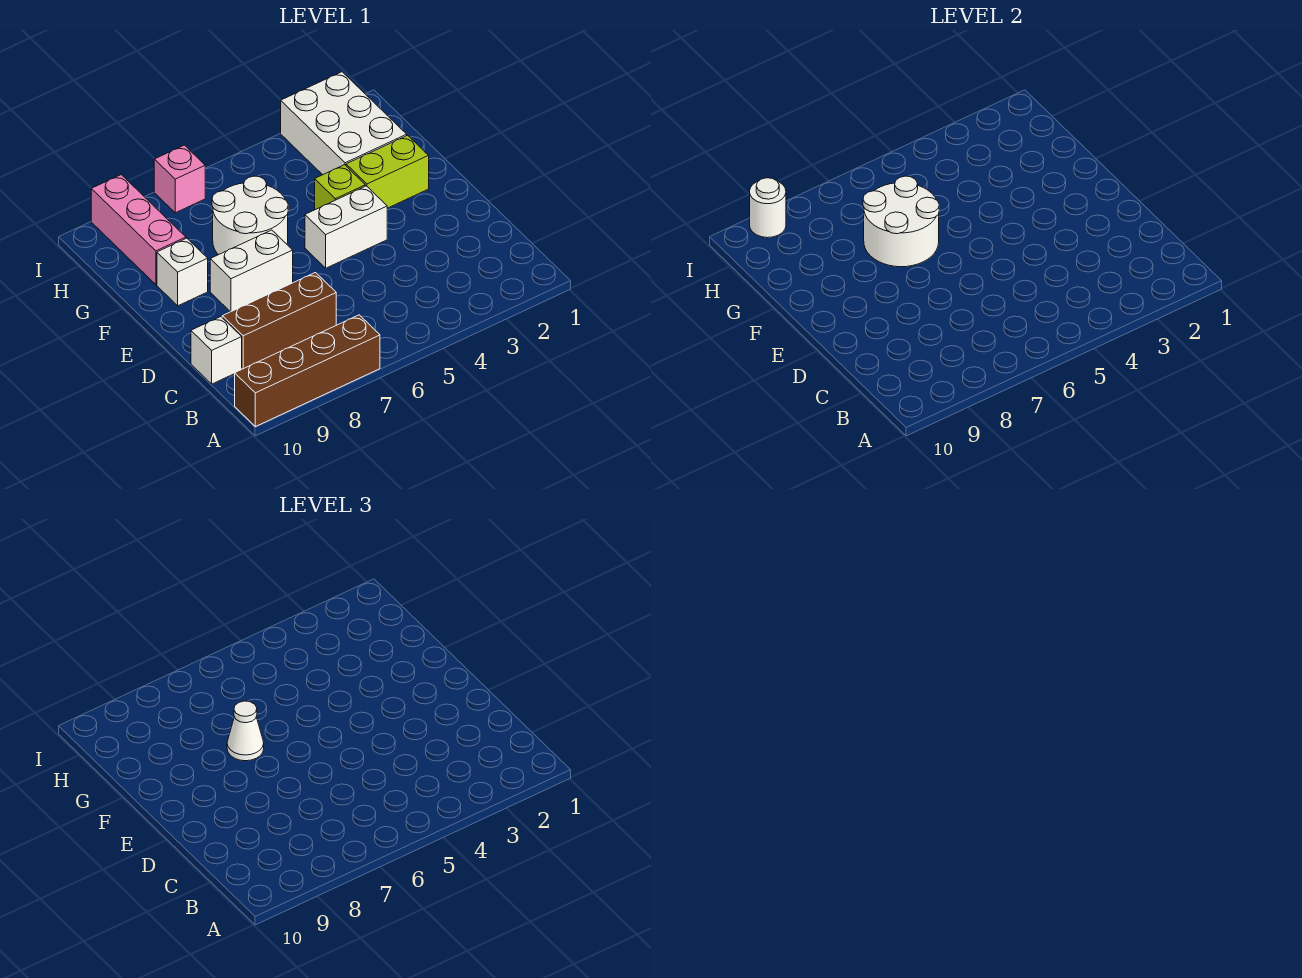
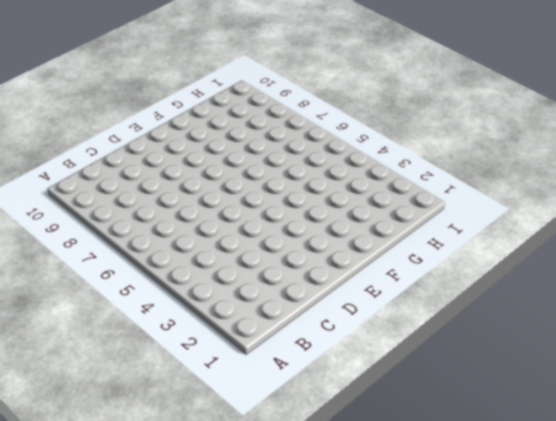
none -> brown 1x4 brick [235,315,380,427]
none -> brown 1x3 brick [222,273,336,369]
none -> white 1x1 brick [191,317,242,384]

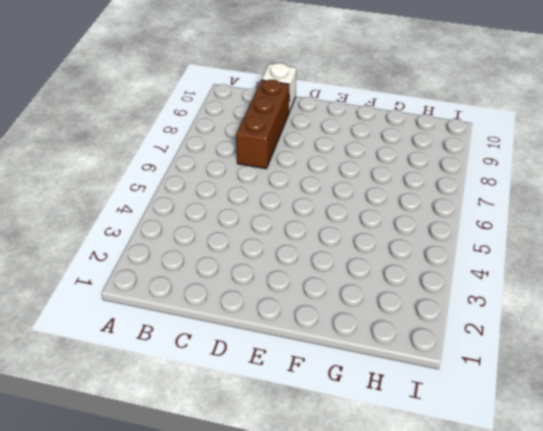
none -> brown 1x4 brick [235,315,380,427]
none -> white 1x2 brick [305,186,387,268]
none -> white 1x2 brick [210,230,293,312]

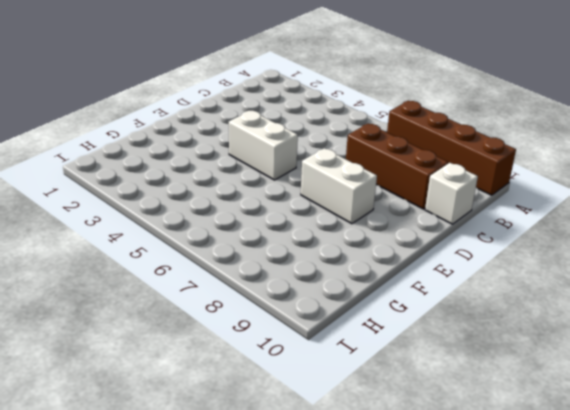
none -> lime 1x2 brick [346,135,429,208]
none -> lime 1x1 brick [315,165,365,210]
none -> white 2x2 round brick [212,176,288,255]

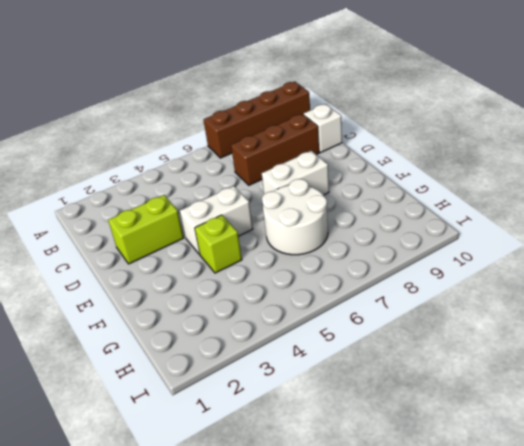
lime 1x2 brick [108,195,184,264] -> lime 1x2 brick moved to [346,135,429,208]
none -> white 1x1 brick [157,238,208,306]
none -> white 2x3 brick [281,72,407,175]
none -> pink 1x3 brick [91,175,186,284]

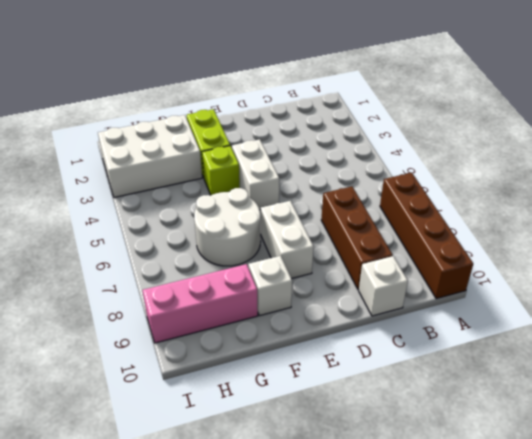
none -> pink 1x1 brick [154,145,205,213]
none -> white 2x2 round brick [863,176,939,267]
none -> white 1x1 round brick [750,178,786,238]

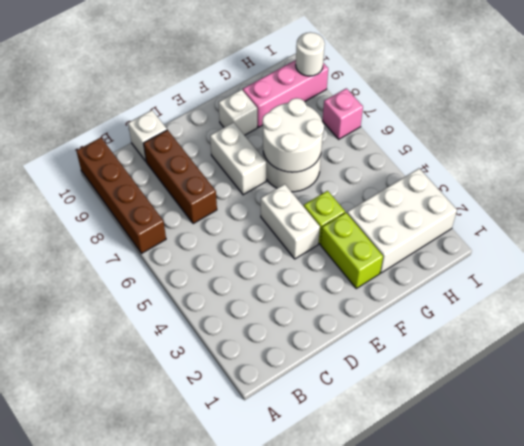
none -> white 1x1 cone [227,701,264,761]

